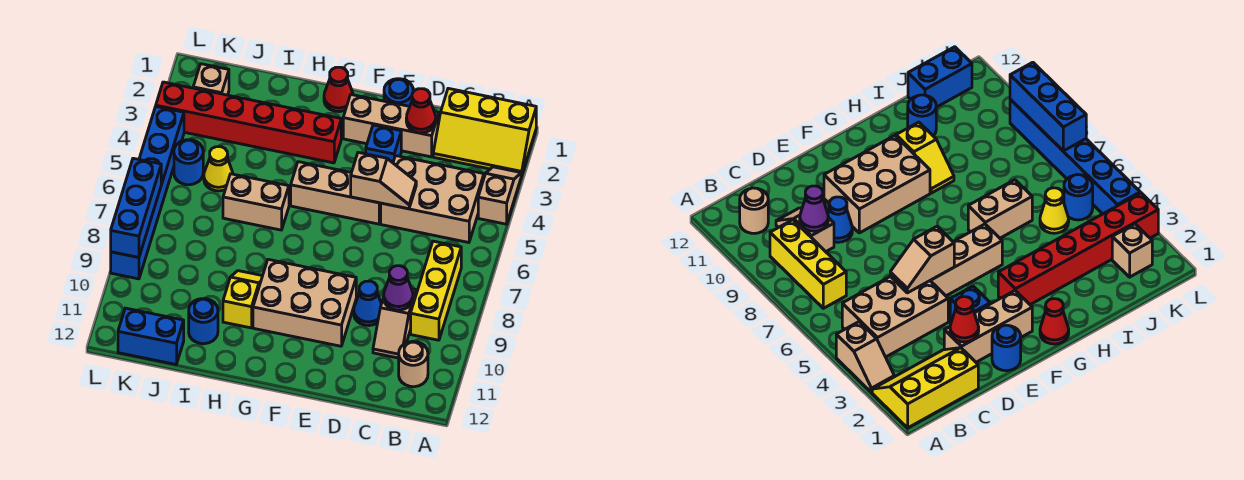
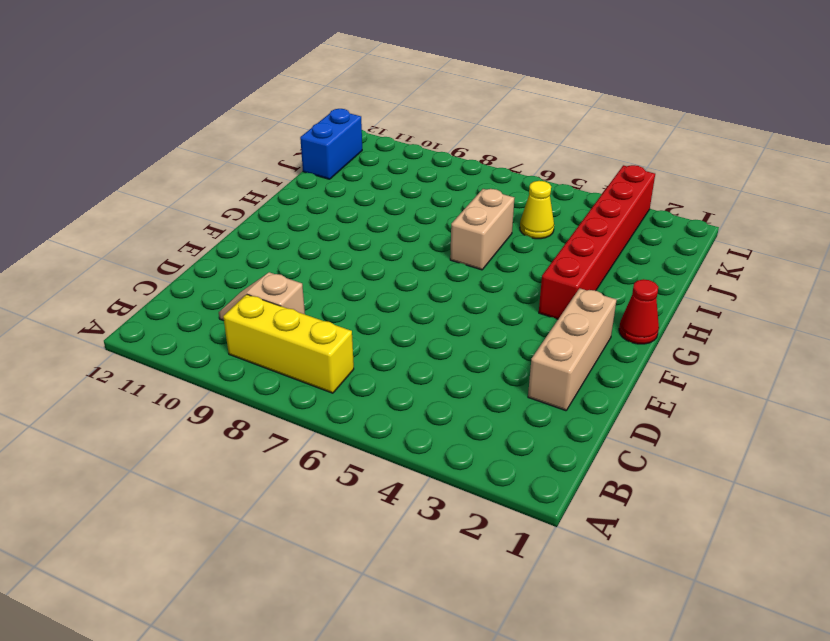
none -> yellow 2x3 slope [433,88,536,175]
none -> tan 1x2 slope [478,167,521,224]
none -> tan 2x3 brick [381,156,484,243]

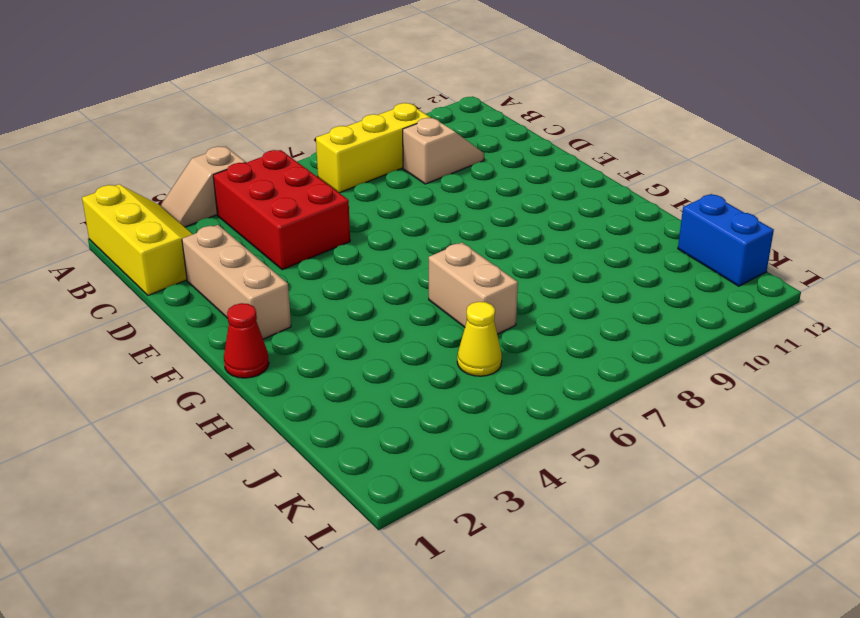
red 2x3 brick [213,150,350,270] -> tan 2x3 brick [381,156,484,243]
none -> tan 1x1 round brick [399,342,428,387]
none -> blue 1x1 cone [354,281,381,326]
none -> blue 1x1 round brick [384,79,413,106]

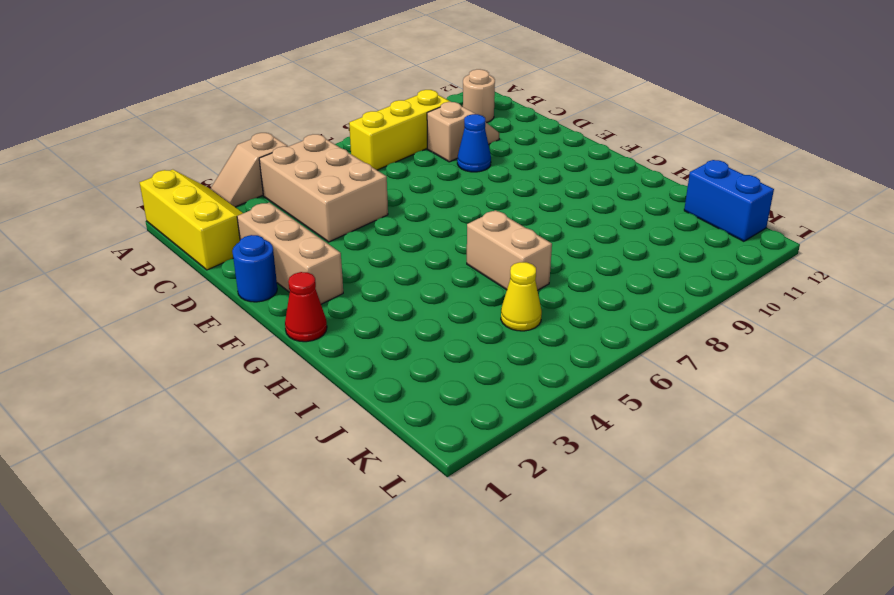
none -> blue 1x1 brick [366,125,401,163]
none -> tan 1x3 brick [291,162,381,224]
none -> tan 2x3 brick [253,259,356,346]

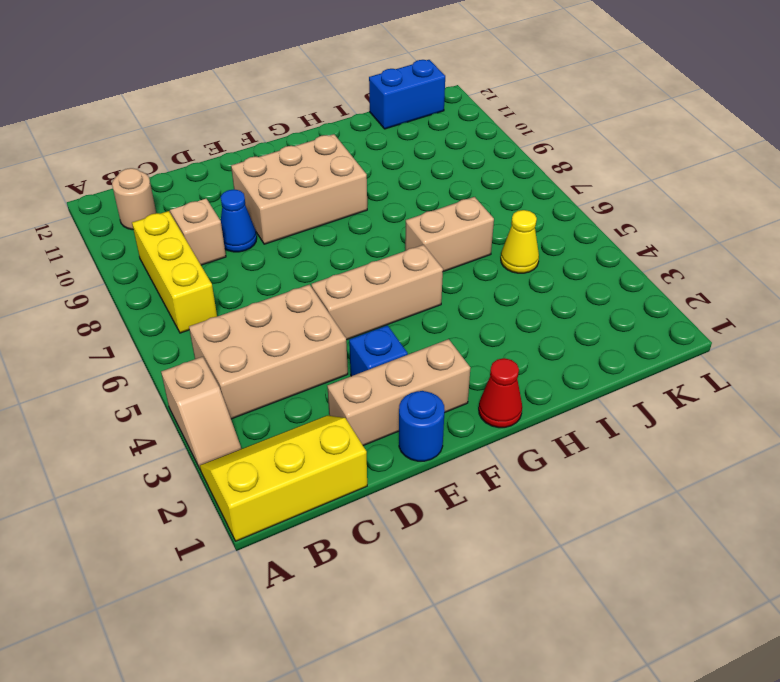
none -> red 1x6 brick [156,82,341,163]
none -> yellow 1x2 slope [223,271,262,328]
none -> blue 1x1 round brick [189,299,218,344]

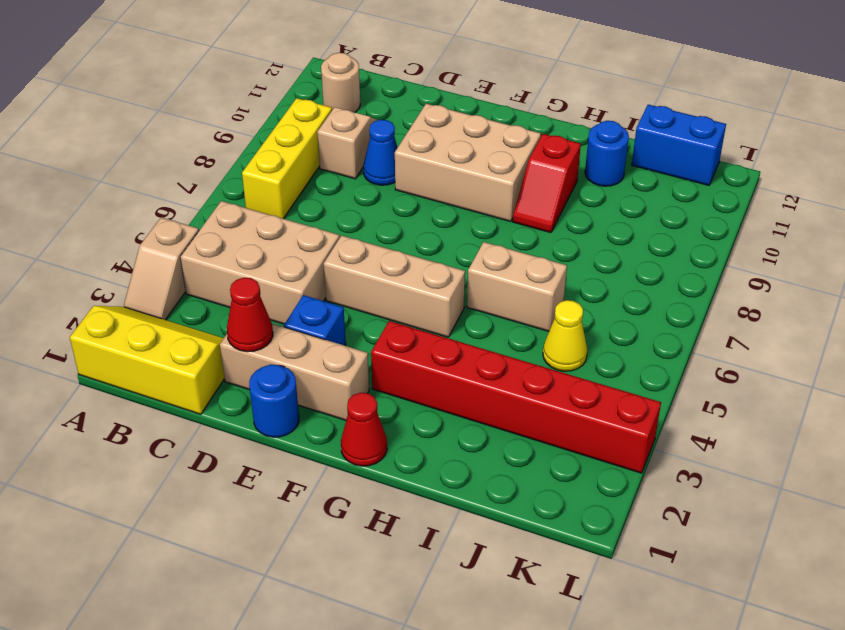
red 1x2 slope [513,134,581,233] -> yellow 1x2 slope [223,271,262,328]
none -> tan 1x1 brick [193,64,229,95]
none -> blue 1x1 round brick [174,140,203,185]
none -> blue 1x6 brick [111,107,184,279]

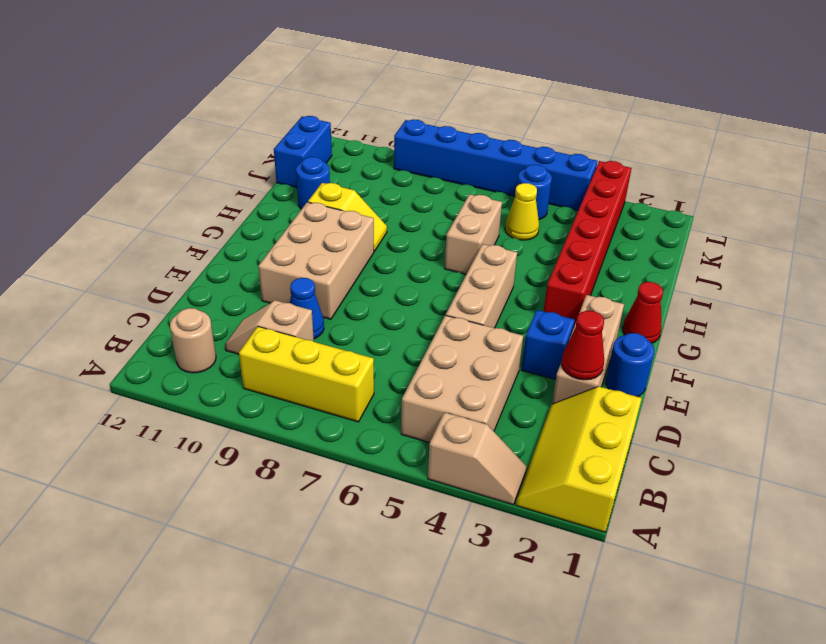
none -> tan 1x1 brick [193,64,229,95]
none -> purple 1x1 cone [384,266,413,310]
none -> tan 1x2 slope [351,152,416,209]

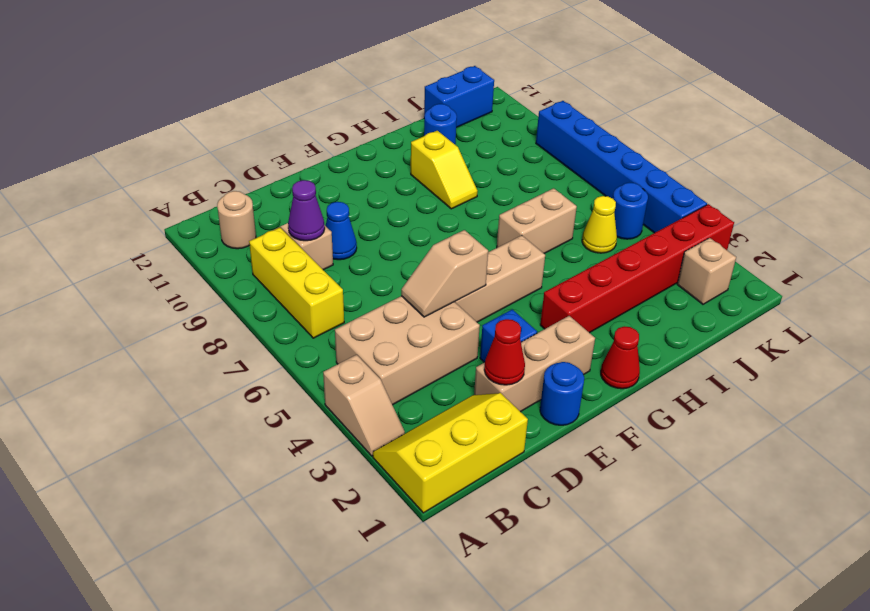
none -> tan 2x3 brick [253,259,356,346]
none -> blue 1x3 brick [111,158,161,257]

